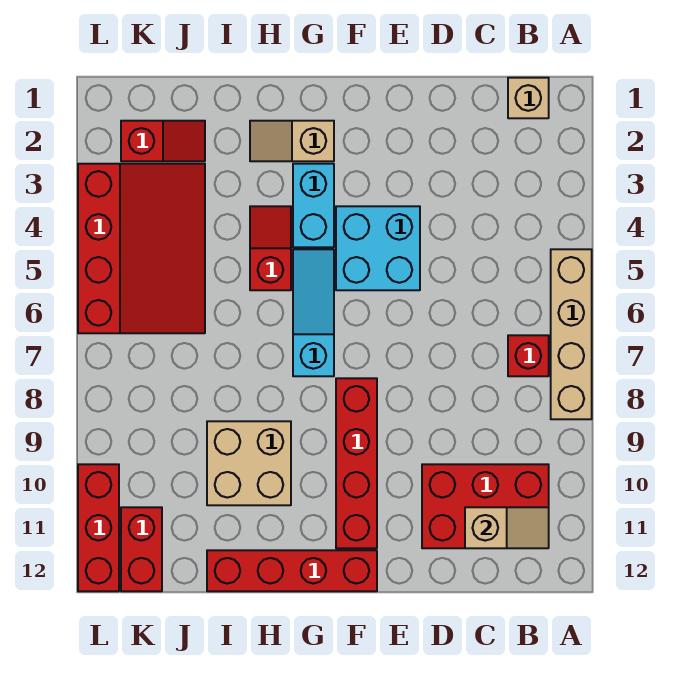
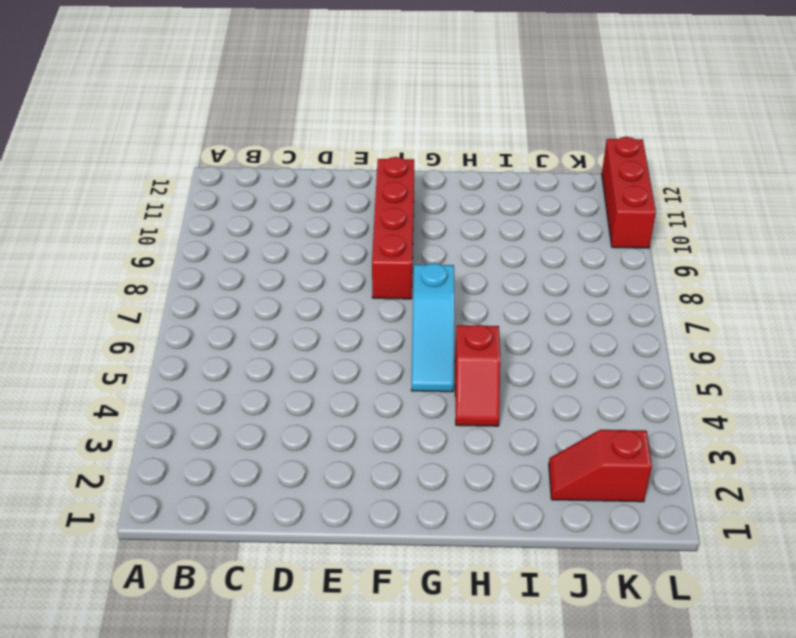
none -> tan 1x4 brick [551,249,592,419]
none -> tan 1x1 brick [508,78,549,118]
none -> red 1x1 brick [508,335,549,376]

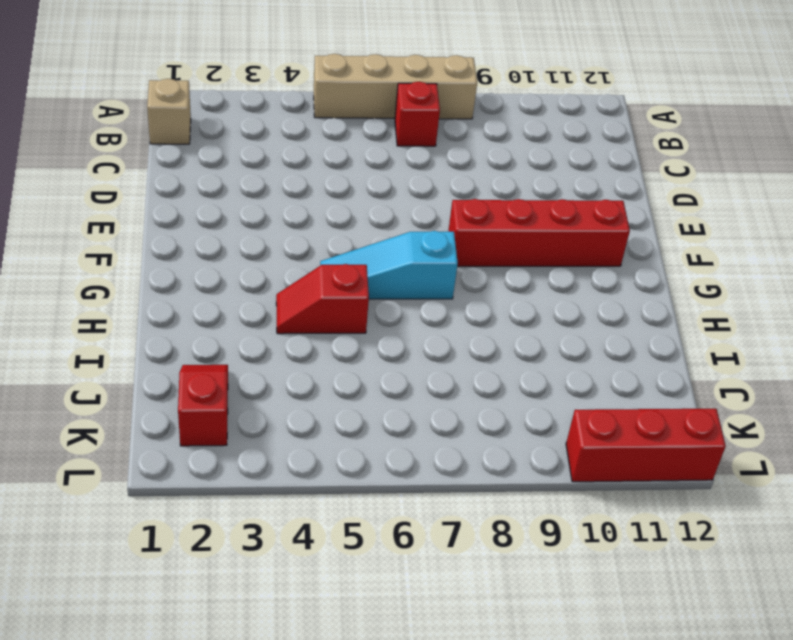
none -> red 2x3 brick [422,464,549,548]
none -> cyan 2x2 brick [336,206,420,290]
none -> red 1x4 brick [207,550,377,591]

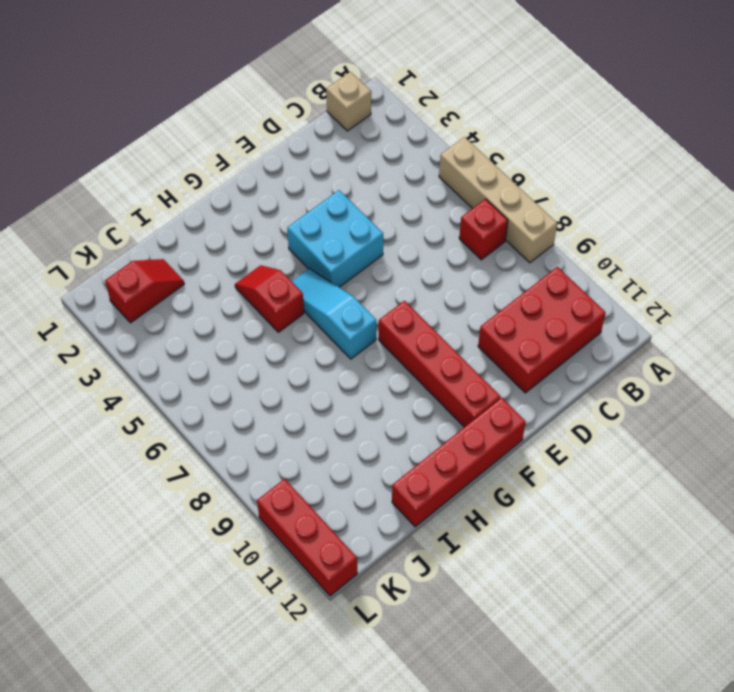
none -> tan 1x2 slope [250,121,334,161]
none -> cyan 1x2 brick [293,164,334,247]
none -> tan 2x2 brick [207,421,291,505]

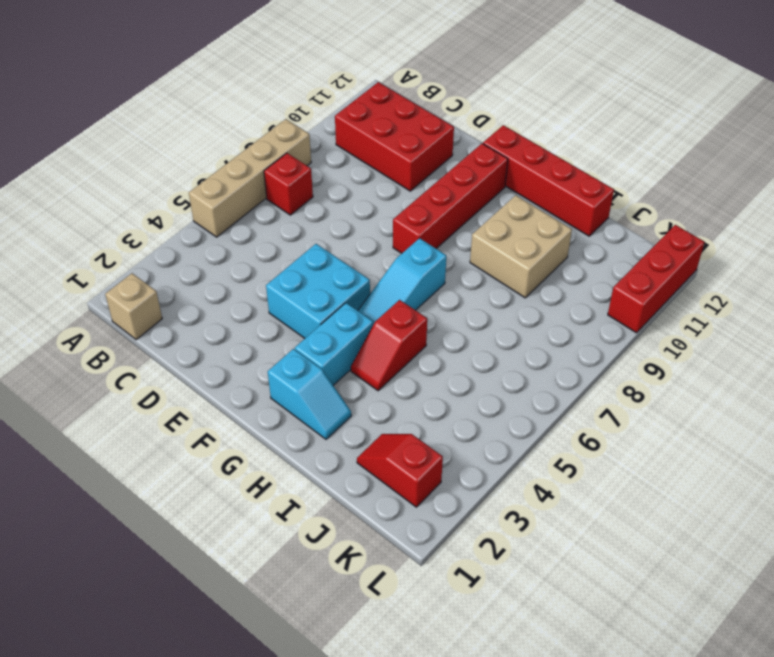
cyan 1x2 slope [268,349,351,439] -> tan 1x2 slope [250,121,334,161]
none -> red 3x4 slope [78,164,205,333]
none -> red 1x2 brick [121,507,162,591]
none -> tan 1x2 slope [465,507,549,548]

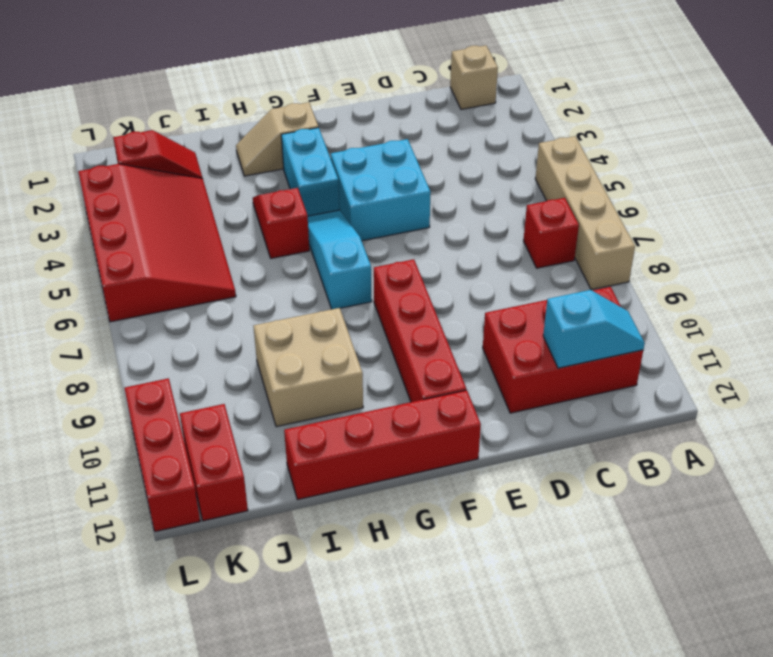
cyan 1x2 slope [543,290,645,368] -> tan 1x2 slope [465,507,549,548]

